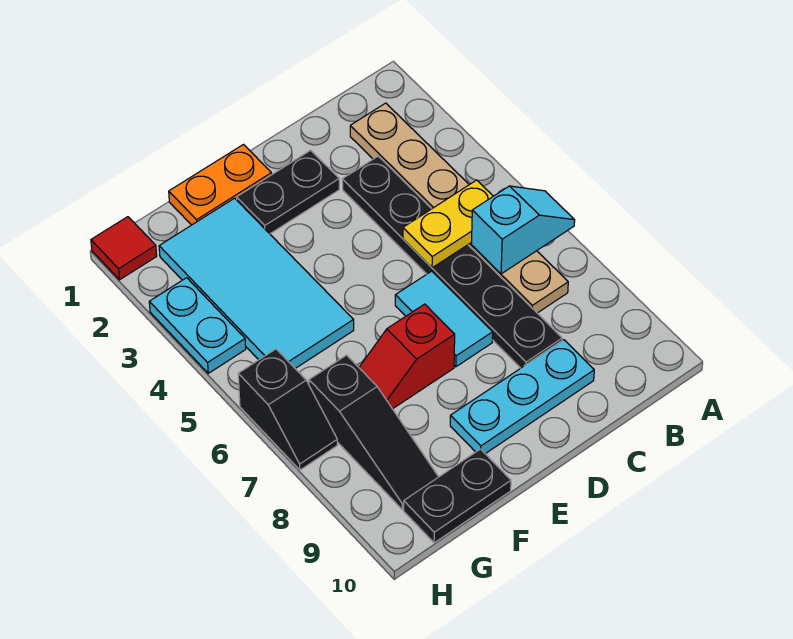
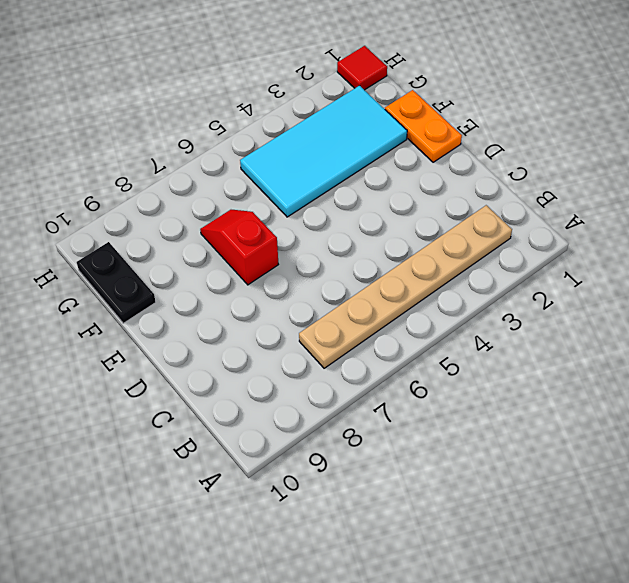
none -> black 1x6 plate [342,156,562,368]
none -> cyan 1x3 plate [450,340,594,454]
none -> black 1x2 plate [237,150,339,234]

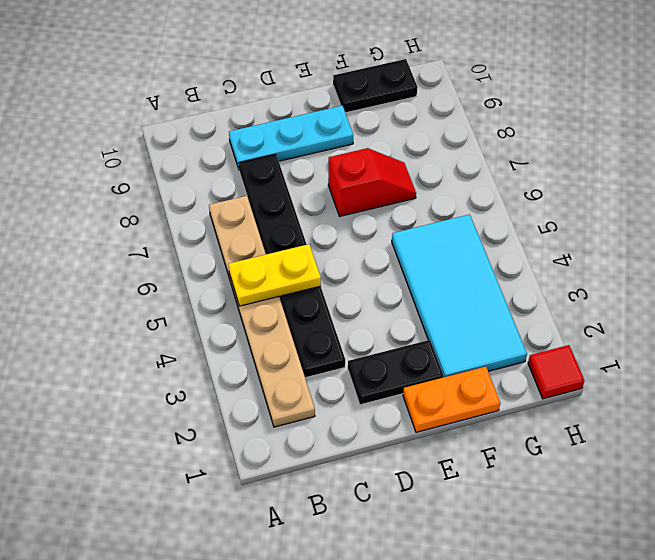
none -> cyan 1x2 tile [395,271,493,367]
none -> black 1x3 slope [309,355,438,509]
none -> cyan 1x2 plate [149,278,246,373]

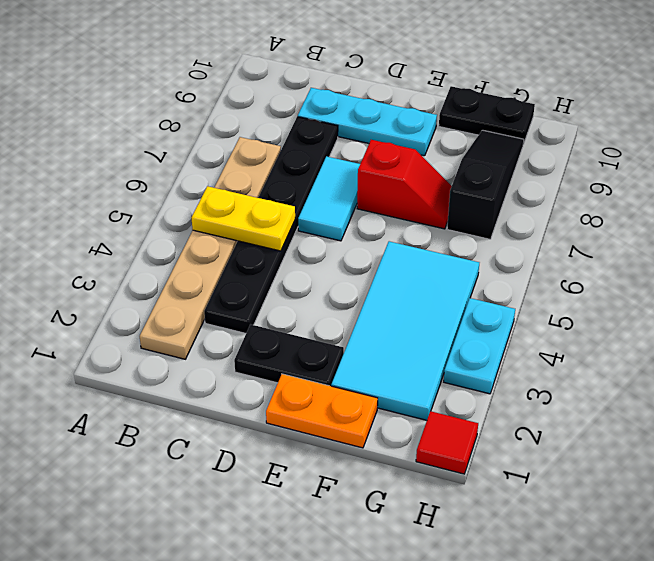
none -> black 1x2 slope [238,349,337,470]
none -> cyan 1x2 slope [472,186,575,274]

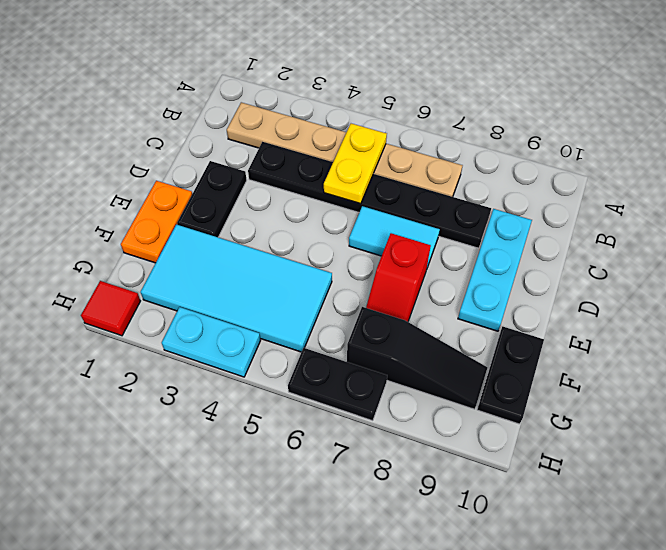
black 1x2 plate [288,348,387,421] -> black 1x2 slope [238,349,337,470]
none -> cyan 1x2 slope [472,186,575,274]

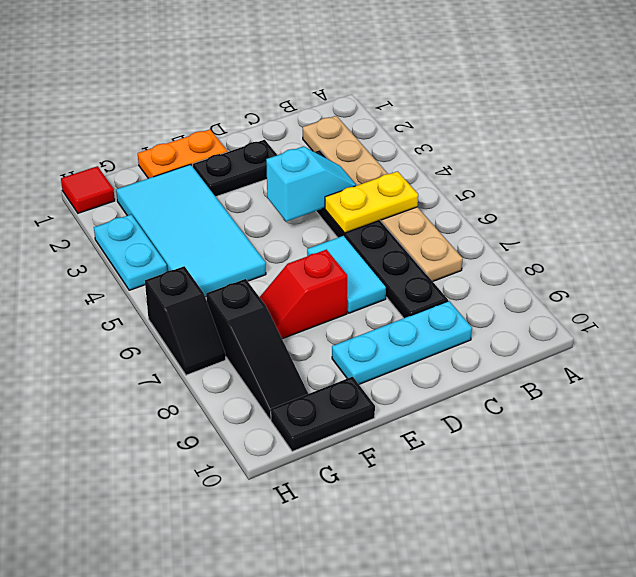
cyan 1x2 slope [266,146,357,221] -> cyan 1x2 slope moved to [472,186,575,274]

